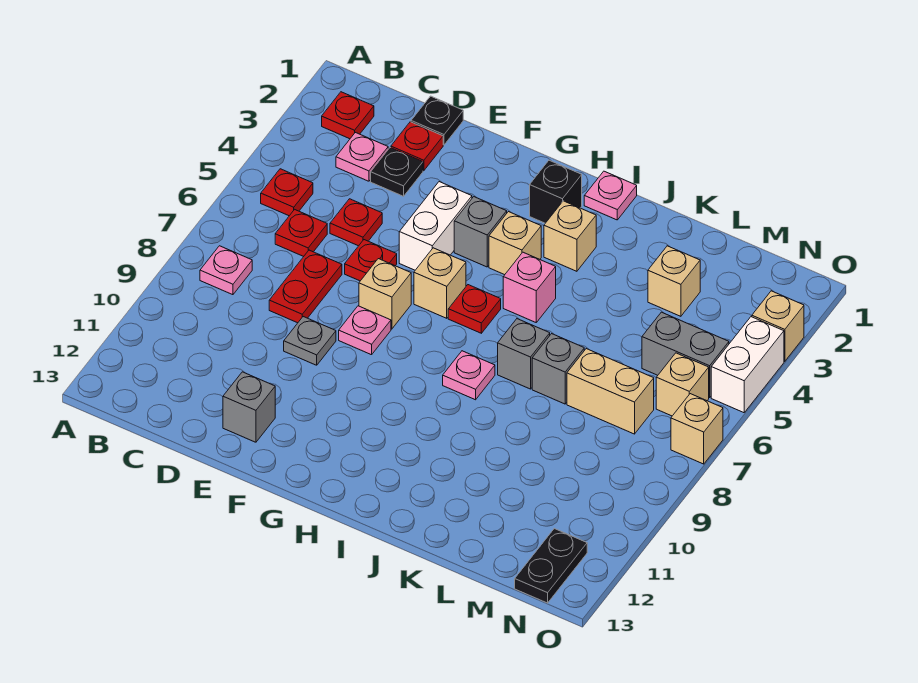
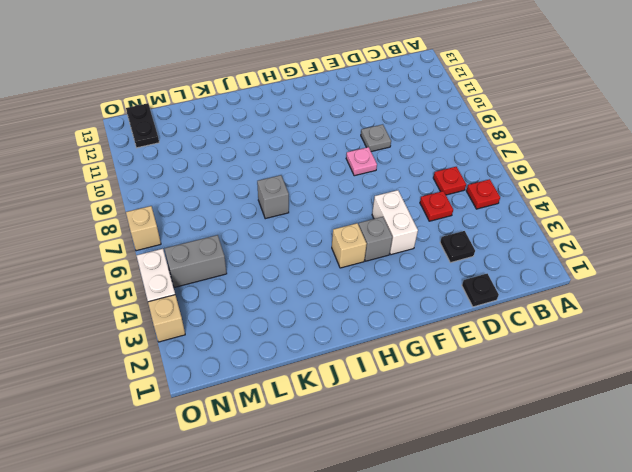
none -> red 1x1 plate [322,92,374,139]
none -> pink 1x1 plate [200,246,252,295]
none -> pink 1x1 plate [336,132,388,181]
none -> red 1x1 plate [391,122,443,171]

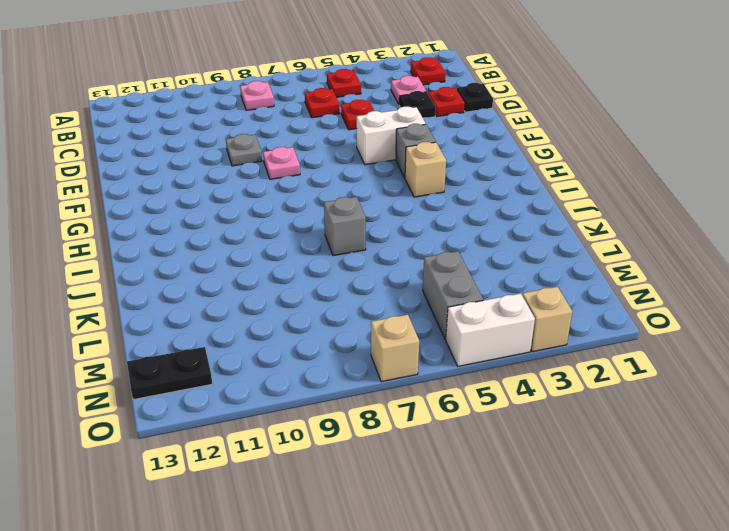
none -> red 1x2 plate [269,250,342,323]
none -> red 1x1 plate [345,240,397,281]
none -> grey 1x1 brick [223,372,275,442]
none -> tan 1x1 brick [359,259,411,329]

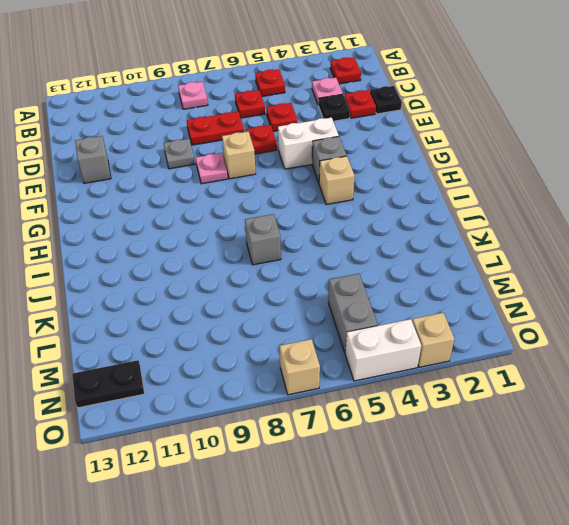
none -> tan 1x1 brick [414,248,466,318]
none -> black 1x1 brick [530,160,582,223]
none -> red 1x1 plate [448,285,501,333]
none -> pink 1x1 plate [584,171,637,220]

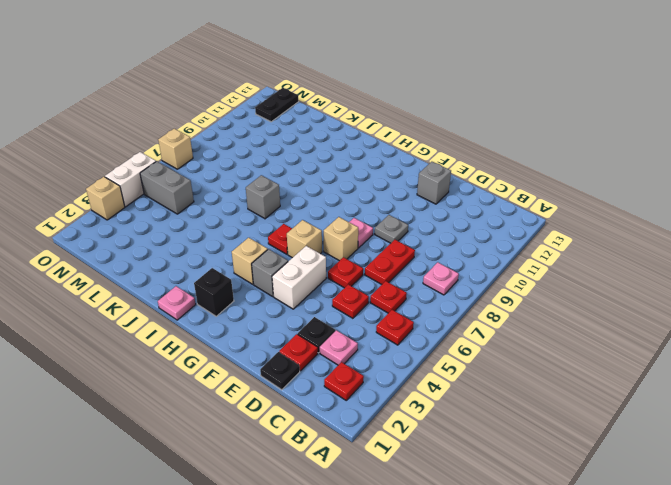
none -> tan 1x1 brick [544,201,596,271]
none -> pink 1x1 brick [503,252,556,322]
none -> pink 1x1 plate [443,351,495,400]
none -> grey 1x1 brick [532,334,584,404]

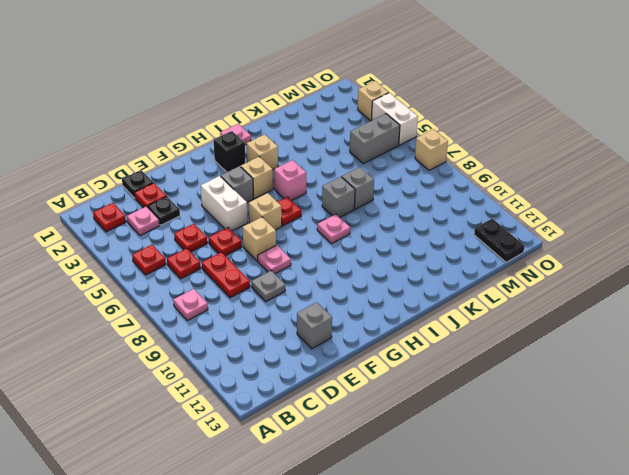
none -> tan 1x1 brick [648,246,700,316]
none -> tan 1x2 brick [567,349,654,434]
none -> tan 1x1 brick [656,353,709,416]

